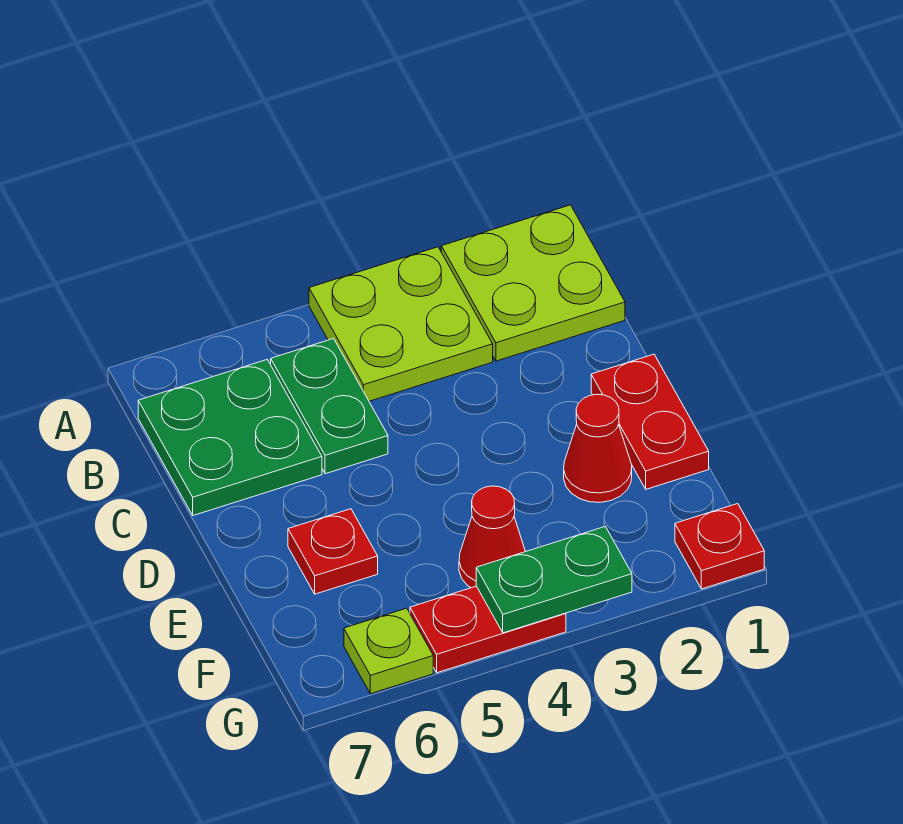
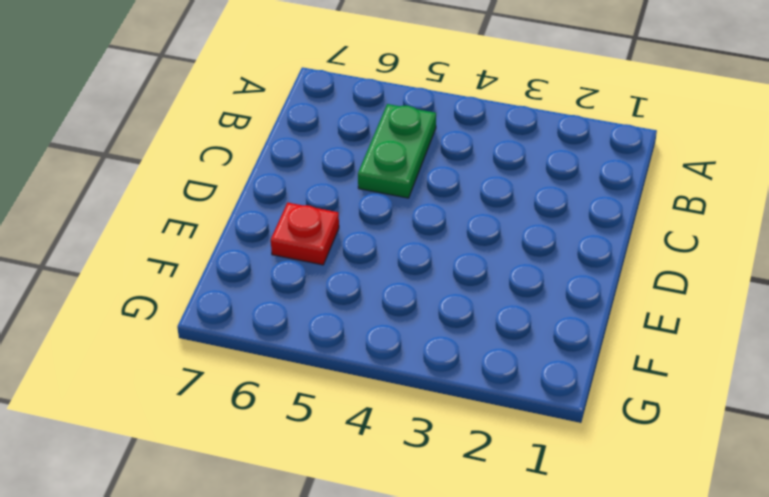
none -> lime 2x2 plate [441,205,625,361]
none -> lime 2x2 plate [309,247,493,401]
none -> green 2x2 plate [138,360,322,516]

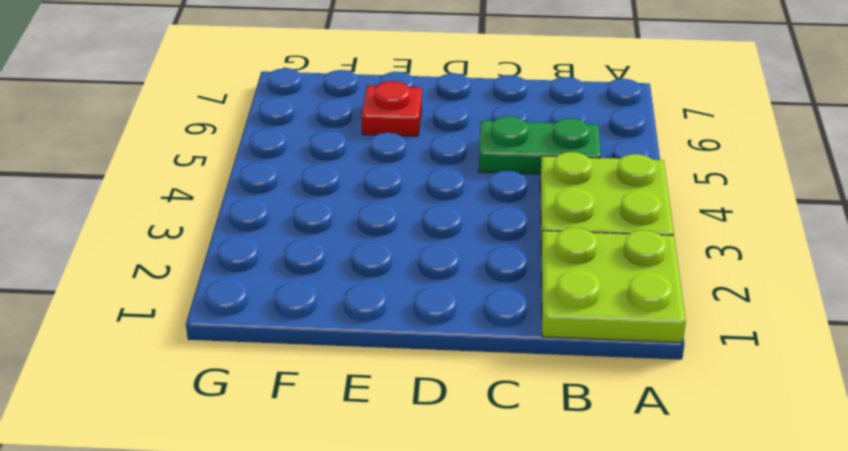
none -> green 2x2 plate [138,360,322,516]
none -> red 1x2 plate [591,354,709,489]
none -> red 1x1 cone [564,394,632,502]

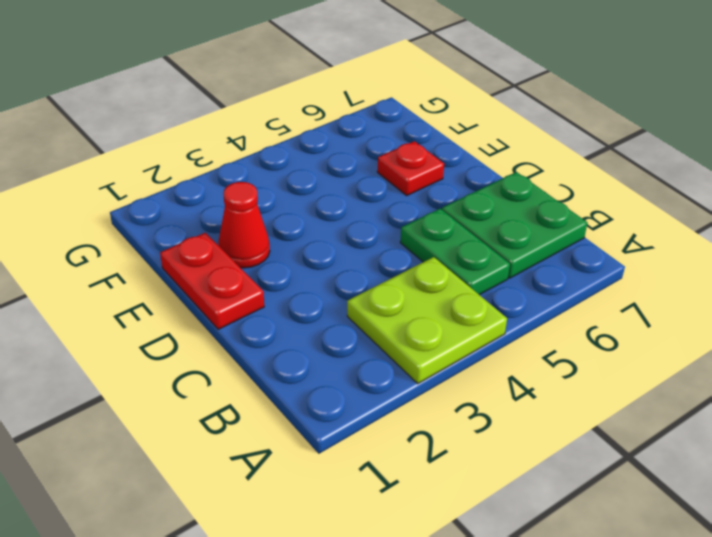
none -> lime 2x2 plate [441,205,625,361]
none -> red 1x1 cone [459,486,526,588]
none -> red 1x1 plate [675,504,764,589]

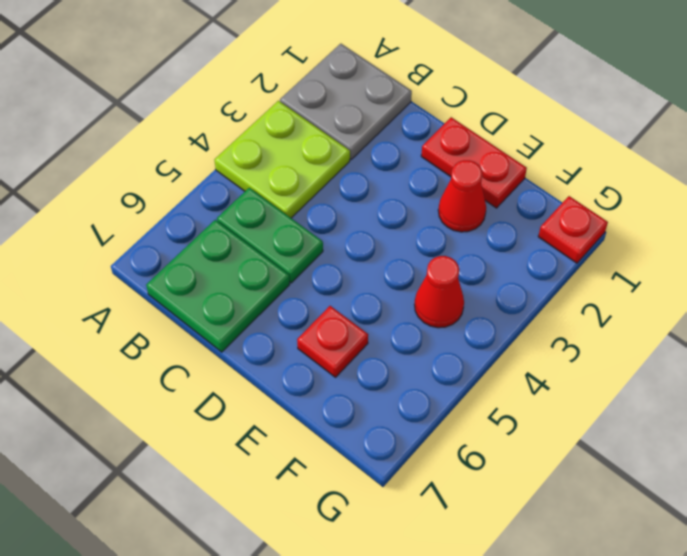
grey 2x2 plate [280,44,412,159] -> lime 2x2 plate [441,205,625,361]
none -> red 1x2 plate [410,586,566,673]
none -> lime 1x1 plate [344,608,433,694]
none -> green 1x2 plate [476,527,632,633]

